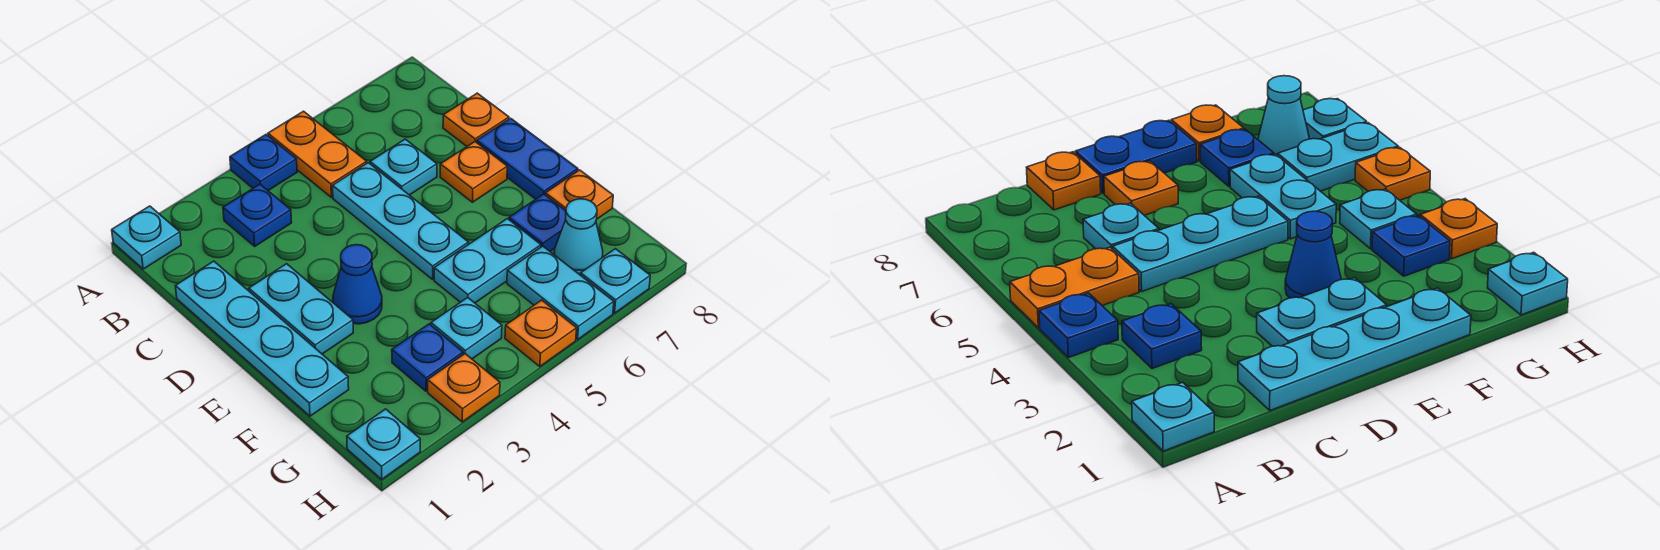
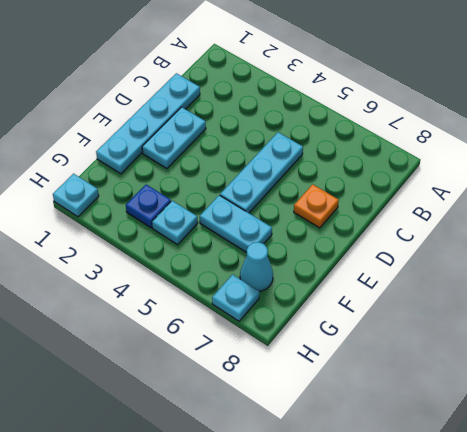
none -> cyan 1x1 plate [112,206,181,269]
none -> blue 1x1 plate [230,135,297,190]
none -> orange 1x2 plate [268,111,367,197]

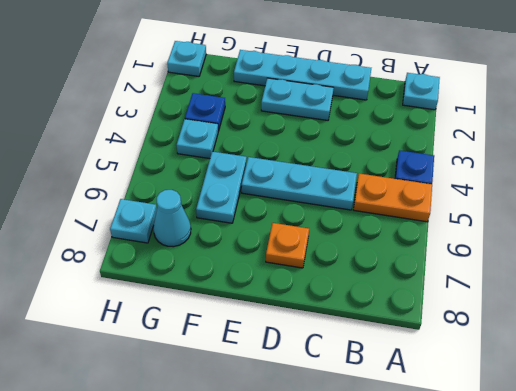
none -> blue 1x1 plate [223,184,292,246]
none -> cyan 1x1 plate [370,139,437,195]
none -> orange 1x1 plate [443,93,509,146]

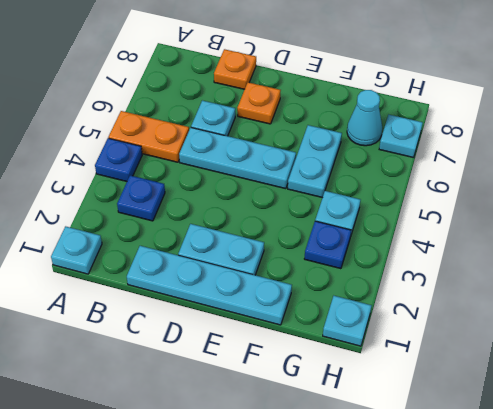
none -> blue 1x2 plate [477,118,578,199]
none -> blue 1x1 cone [333,245,382,324]
none -> blue 1x1 plate [509,194,566,251]

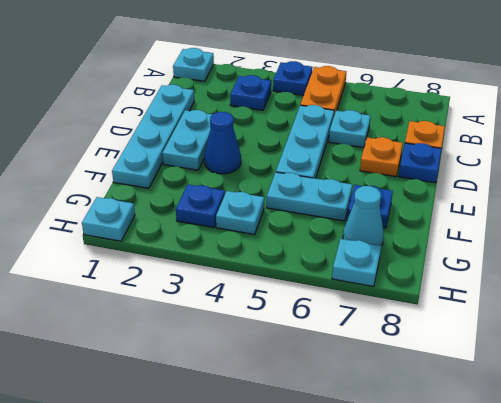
blue 1x1 plate [399,143,442,183] -> blue 1x2 plate [477,118,578,199]
none -> orange 1x1 plate [545,170,613,219]
none -> cyan 1x2 plate [507,246,614,340]
none -> orange 1x1 plate [428,354,500,422]

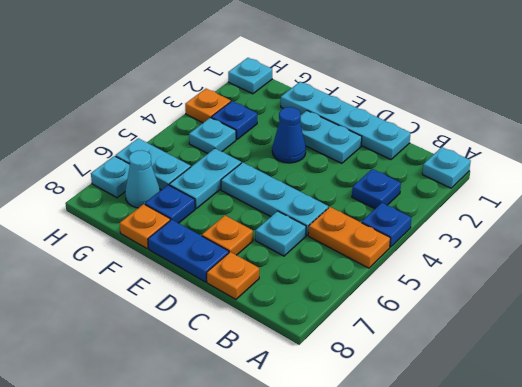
none -> orange 1x1 plate [505,300,577,367]

